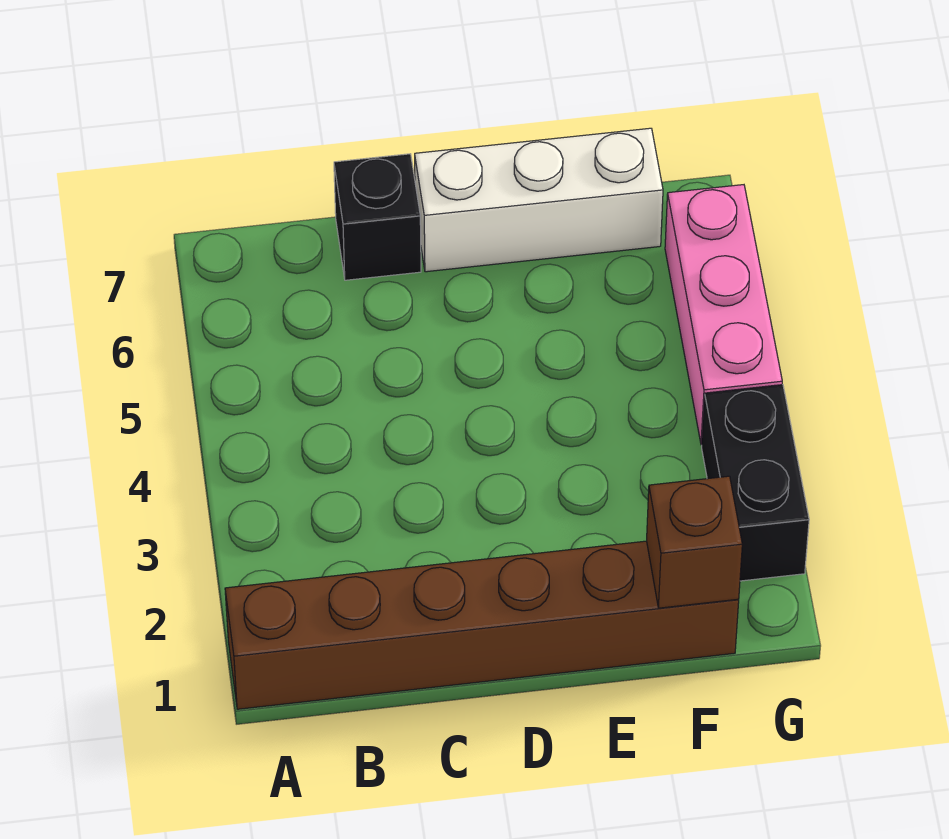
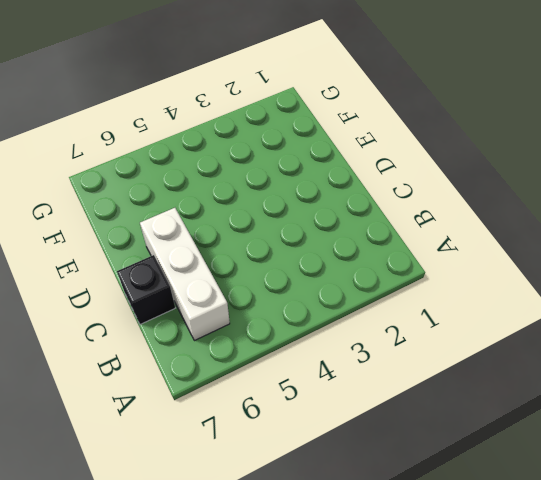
white 1x3 brick [140,208,230,341] -> white 1x3 brick moved to [415,128,663,272]
none -> brown 1x6 brick [225,541,739,709]
none -> black 1x2 brick [702,385,809,581]

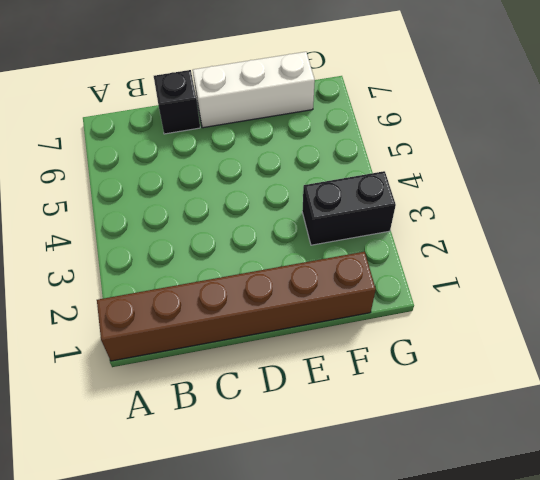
black 1x2 brick [302,171,396,245] -> black 1x2 brick turned to [702,385,809,581]
none -> pink 1x3 brick [665,185,782,445]
none -> brown 1x1 brick [647,476,742,608]

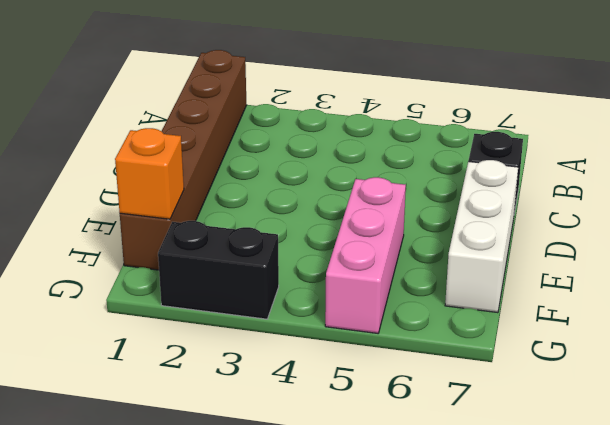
pink 1x3 brick [325,177,406,333] -> pink 1x3 brick turned to [665,185,782,445]
orange 1x1 brick [115,128,184,219] -> brown 1x1 brick [647,476,742,608]

